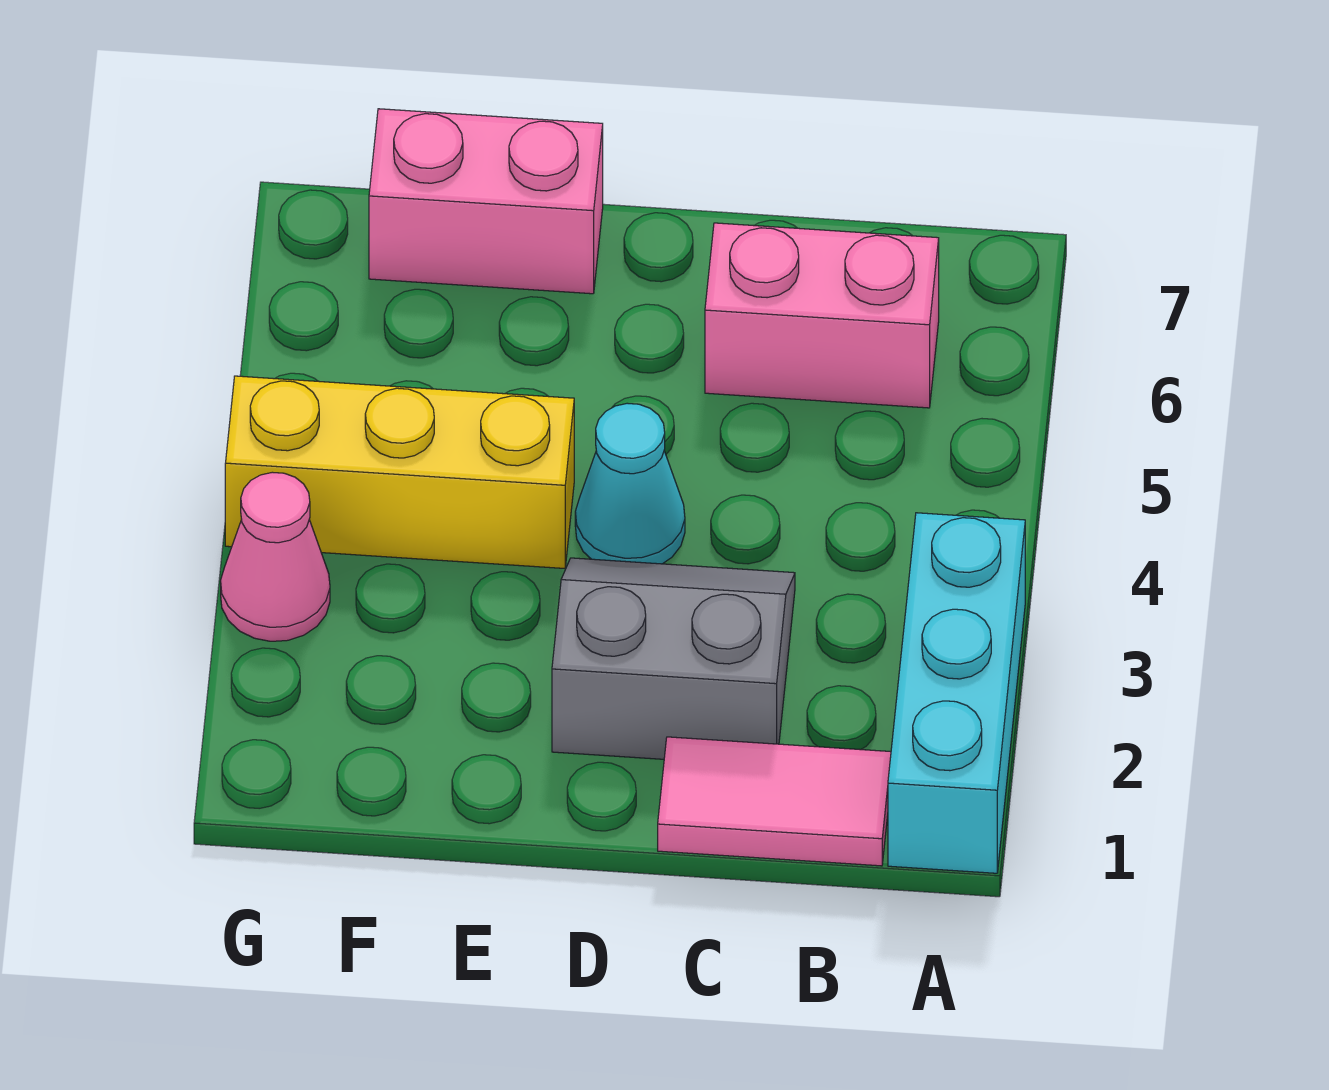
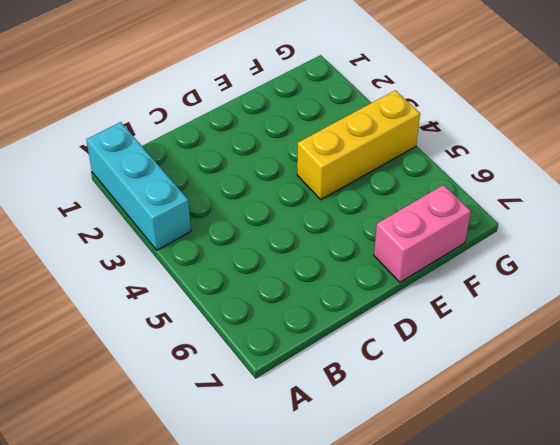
none -> pink 1x2 tile [658,737,891,866]
none -> pink 1x2 brick [705,223,939,408]

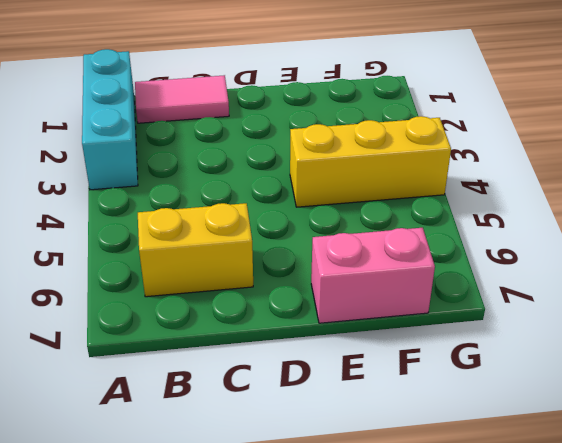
yellow 1x2 brick [138,203,253,297] -> pink 1x2 brick [705,223,939,408]
none -> grey 2x2 slope [552,558,795,759]
none -> cyan 1x1 cone [575,403,685,564]

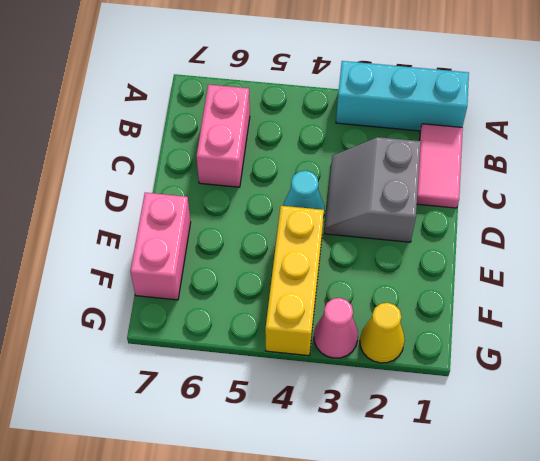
yellow 1x1 cone [360,303,405,363] -> none

